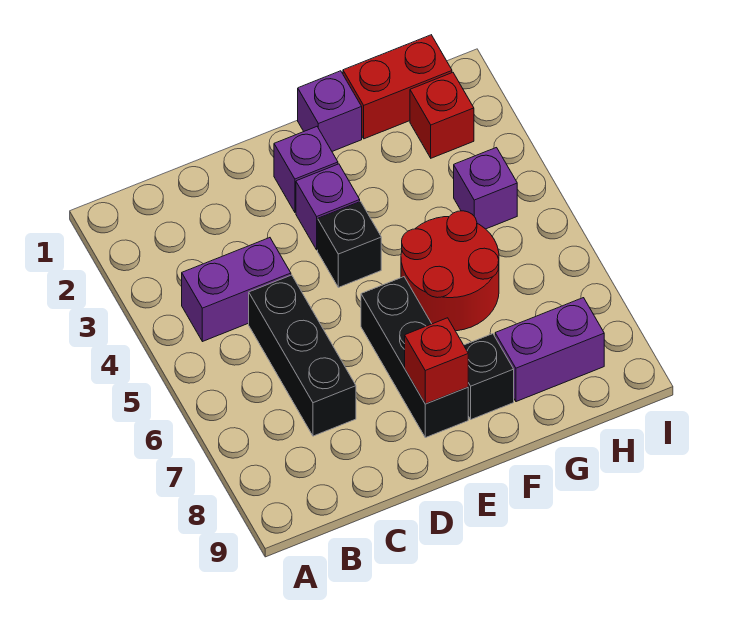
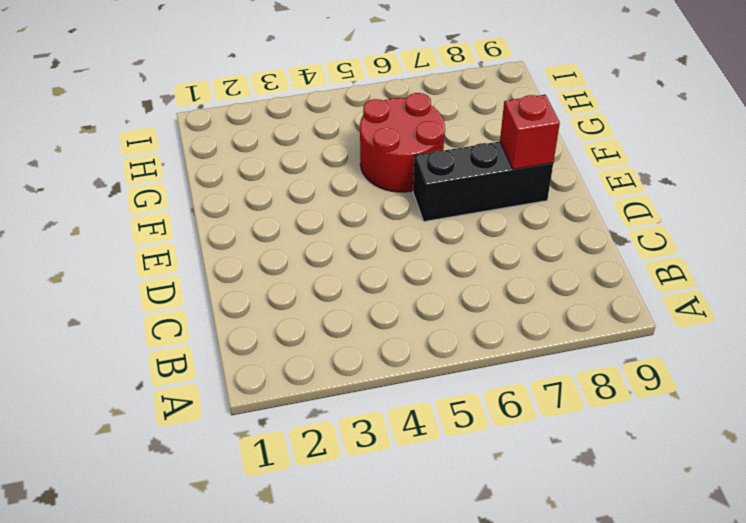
none -> purple 1x2 brick [182,238,291,342]
none -> black 1x3 brick [249,275,356,436]
none -> purple 1x1 brick [274,127,338,212]

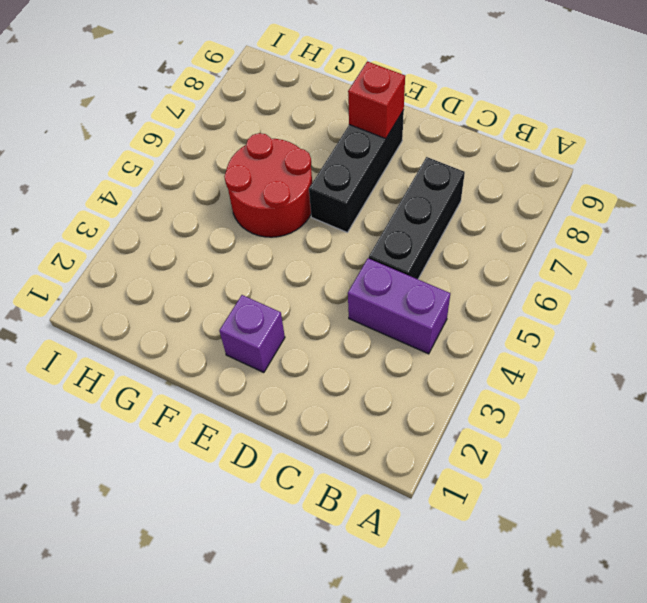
none -> purple 1x1 brick [296,164,360,250]
none -> black 1x1 brick [318,201,381,287]
none -> purple 1x1 brick [298,71,362,151]

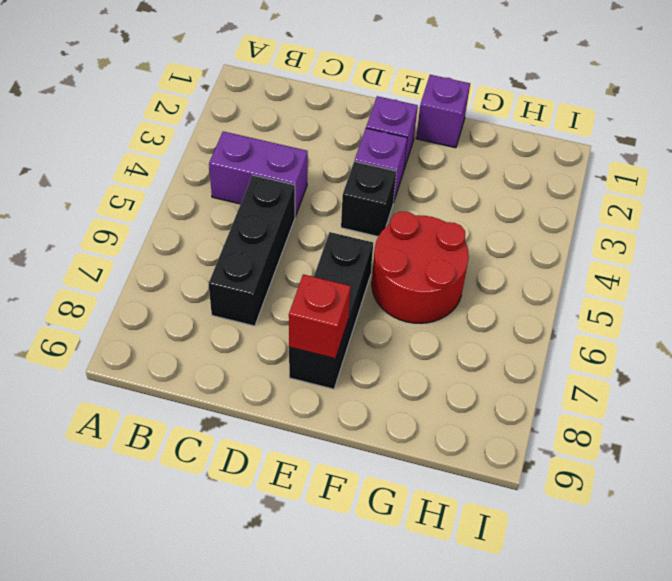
none -> black 1x1 brick [464,334,514,419]
none -> red 1x2 brick [343,35,452,139]
none -> purple 1x2 brick [495,298,604,402]

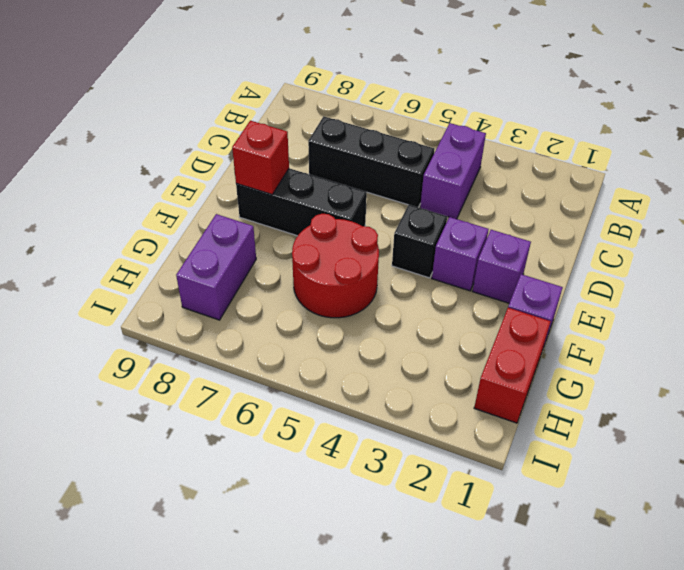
none -> black 1x1 brick [464,334,514,419]
none -> red 1x1 brick [410,73,474,158]
none -> purple 1x1 brick [454,148,517,229]

